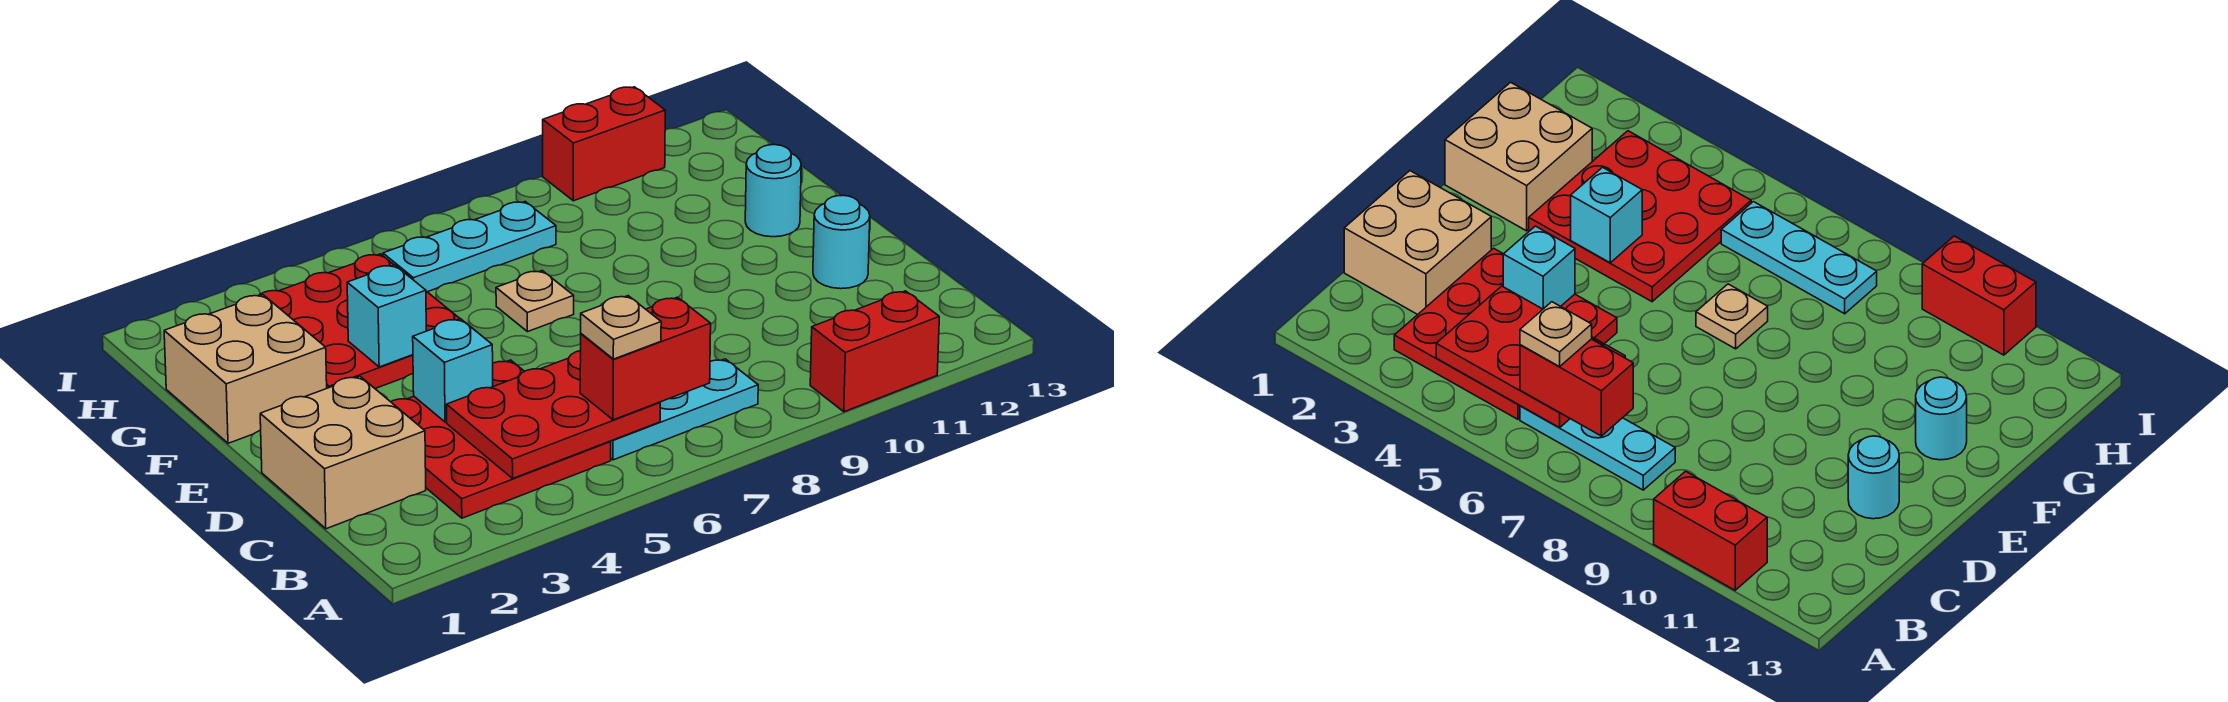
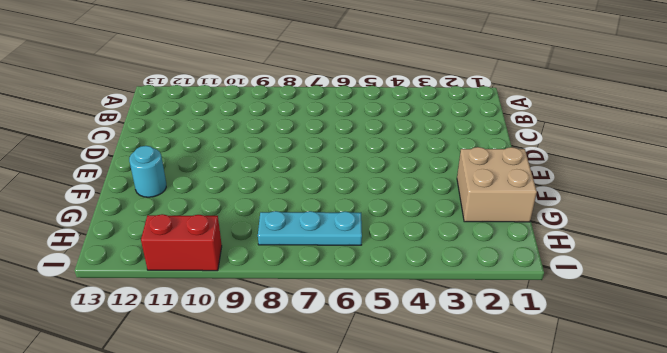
none -> red 1x2 brick [810,291,939,412]
none -> red 3x3 plate [391,360,611,518]
none -> cyan 1x3 plate [610,359,758,460]

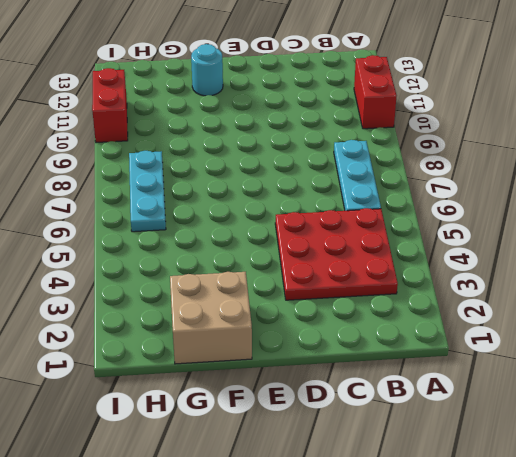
none -> tan 2x2 brick [260,376,426,529]
none -> cyan 1x1 round brick [813,195,870,289]
none -> red 3x3 plate [259,254,460,388]

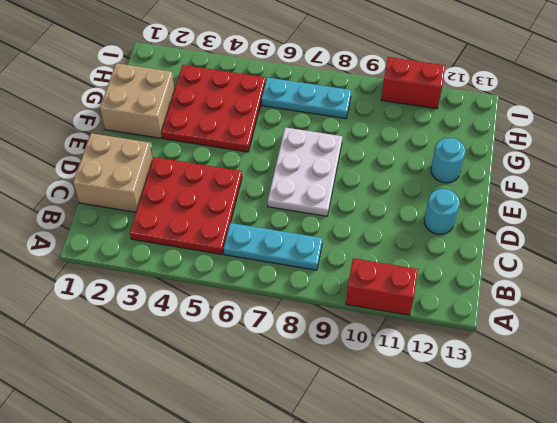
white 2x3 plate [268,127,342,216] -> tan 1x1 plate [496,271,574,332]
none -> red 2x3 plate [447,351,660,478]
none -> cyan 1x1 brick [413,319,493,422]
none -> cyan 1x1 brick [347,265,426,367]

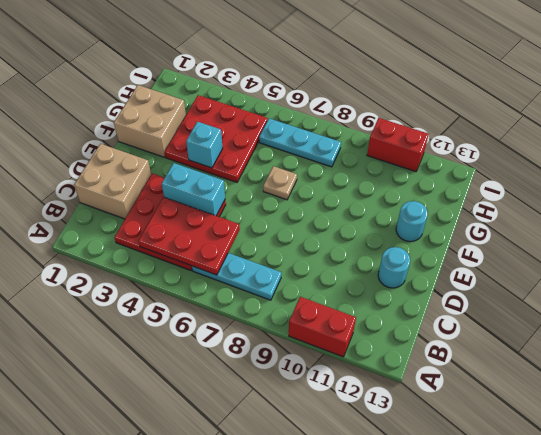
cyan 1x2 brick [162,163,225,216] -> cyan 1x1 brick [413,319,493,422]
none -> red 1x2 brick [580,297,711,420]
none -> tan 1x1 plate [581,296,661,359]

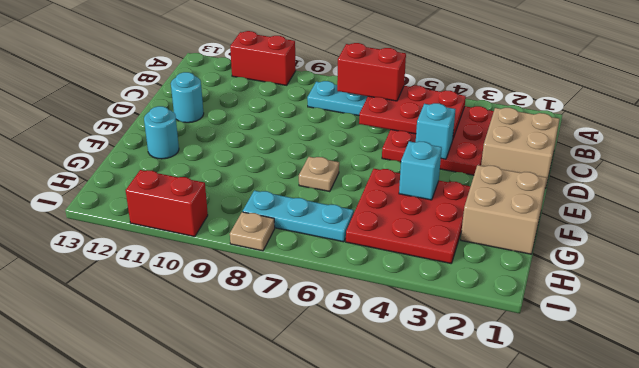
tan 1x1 plate [230,212,275,251] -> tan 1x1 plate moved to [581,296,661,359]

